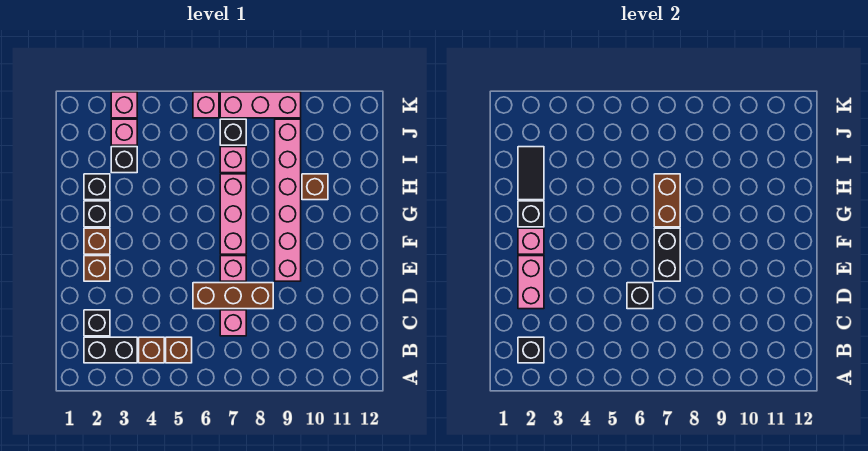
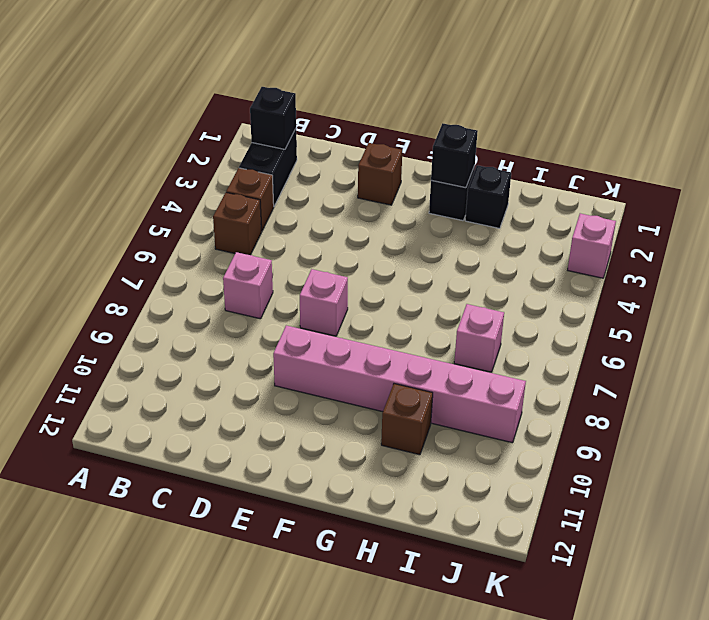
none -> black 1x1 brick [84,310,110,336]
none -> brown 1x3 brick [193,283,273,309]
none -> brown 1x1 brick [84,228,110,254]

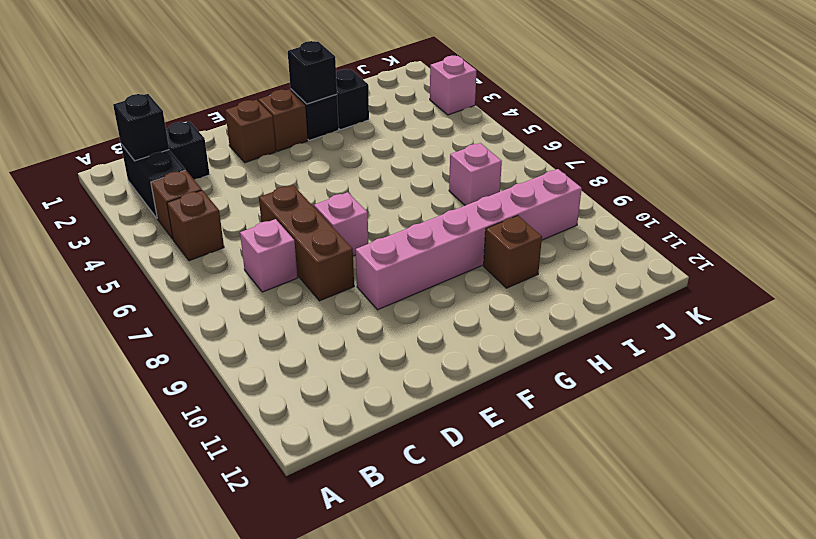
none -> pink 1x3 brick [220,174,246,254]
none -> black 1x1 brick [111,147,137,173]
none -> pink 1x1 brick [111,119,137,145]

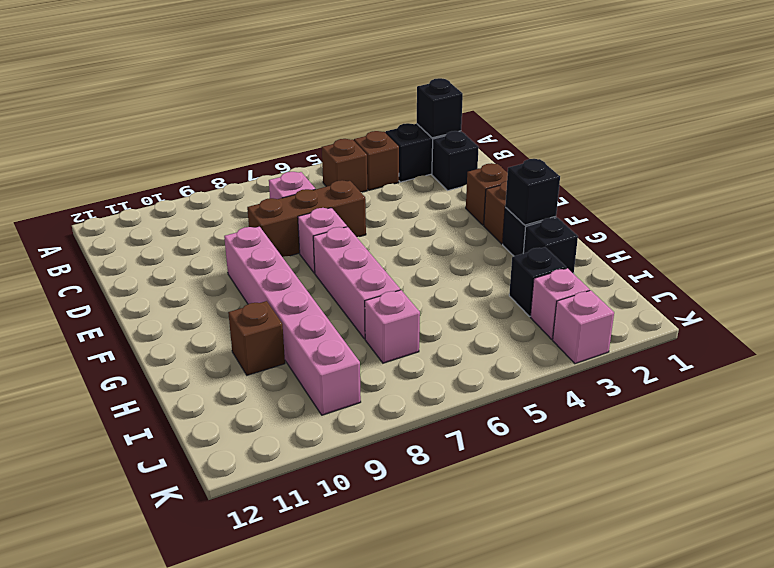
none -> black 1x1 brick [220,119,246,145]
none -> pink 1x1 brick [193,92,219,118]
none -> pink 1x3 brick [220,92,301,118]

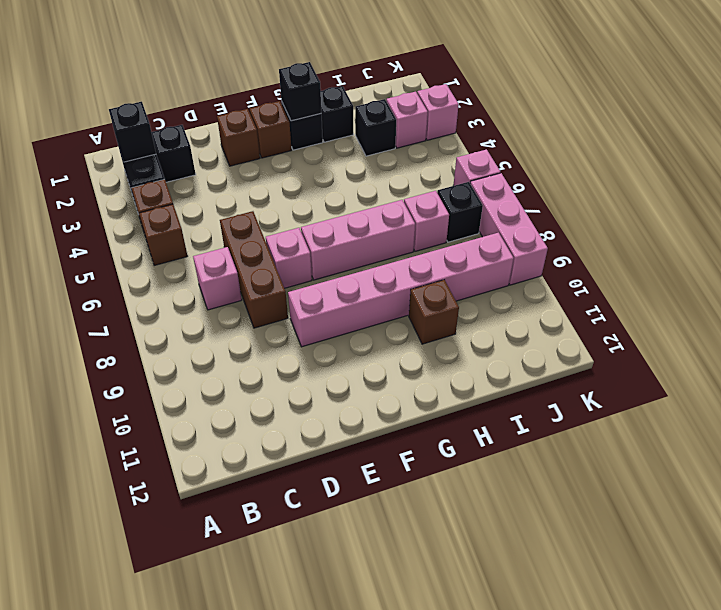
none -> pink 1x2 brick [518,256,544,309]
none -> black 1x1 brick [627,283,653,309]
none -> black 1x2 brick [654,228,680,281]

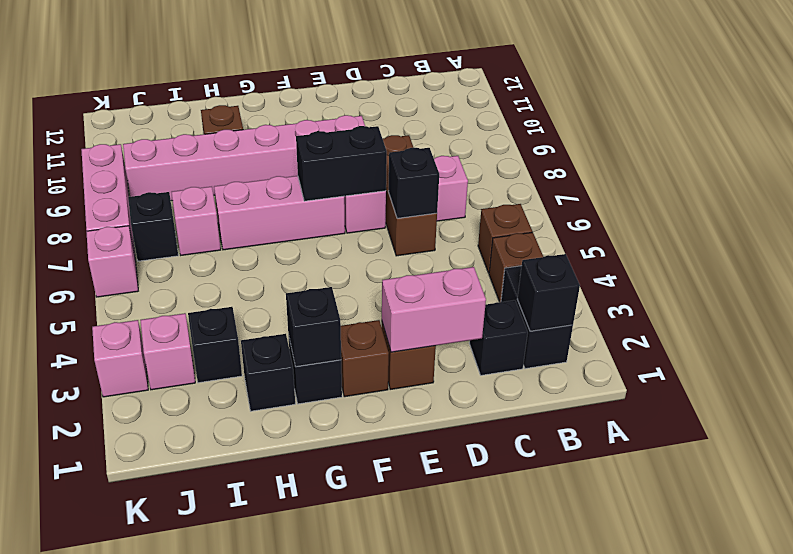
none -> pink 1x1 brick [518,228,544,254]
none -> brown 1x2 brick [654,174,680,227]
none -> black 1x2 tile [518,147,544,200]

